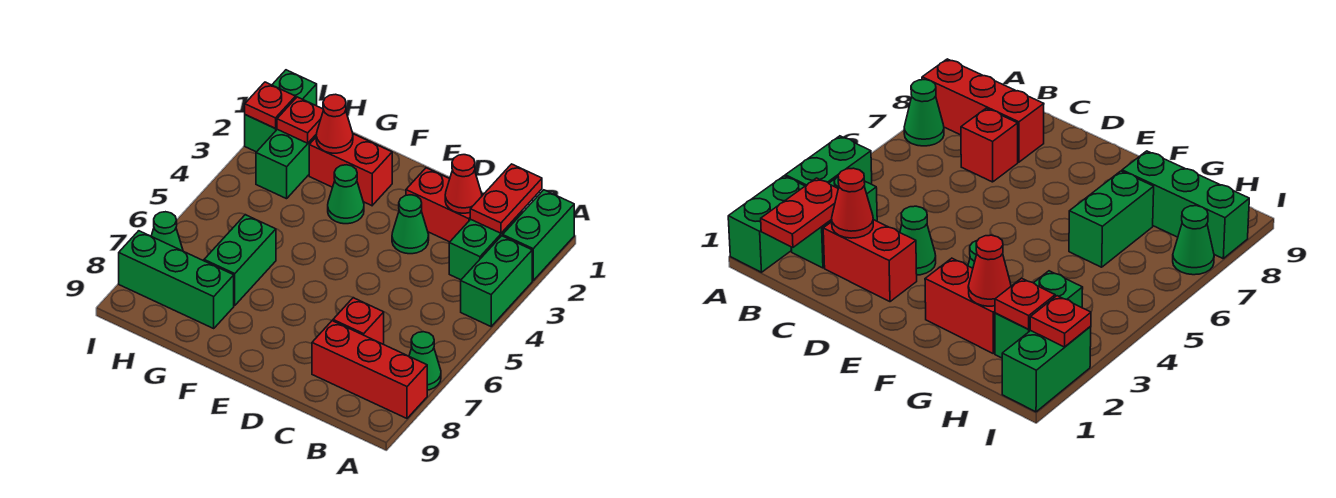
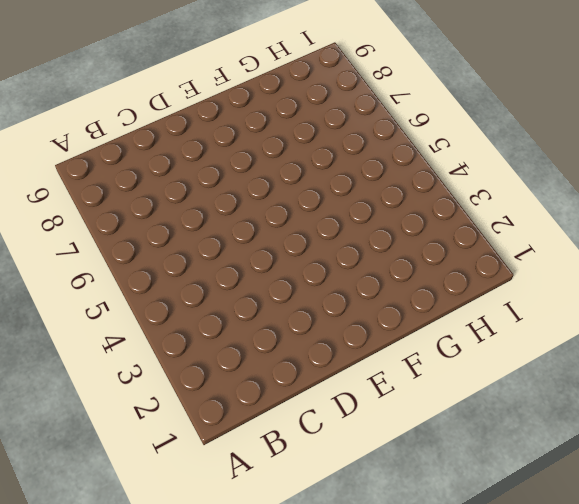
none -> green 1x2 brick [503,190,574,280]
none -> green 1x2 brick [461,236,532,326]
none -> green 1x1 cone [409,332,441,390]

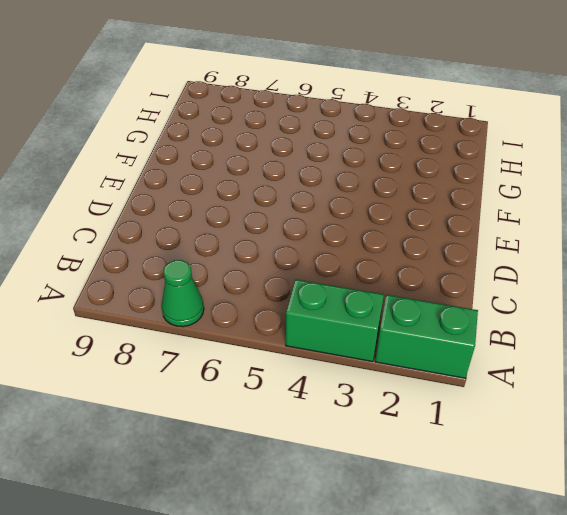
none -> red 1x3 brick [312,321,427,418]
none -> green 1x2 brick [449,212,521,280]
none -> red 1x2 brick [406,168,483,242]

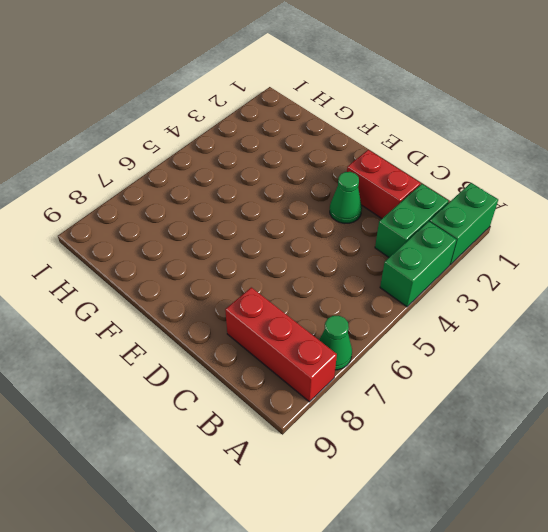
none -> red 1x1 brick [333,298,384,344]
none -> red 1x2 brick [309,134,392,206]
none -> green 1x1 cone [328,165,364,224]

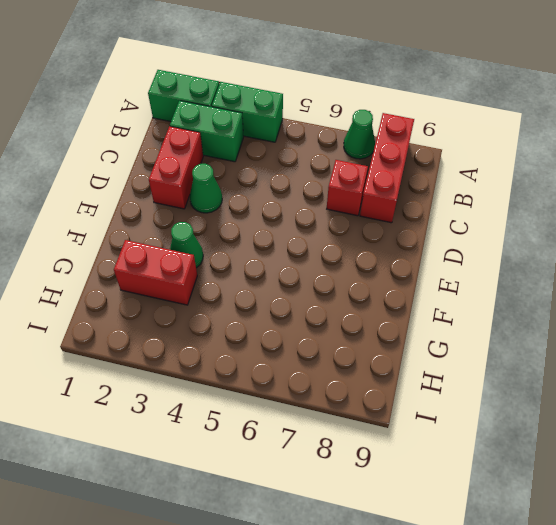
red 1x2 brick [114,240,197,305] -> red 1x2 brick turned to [309,134,392,206]
none -> green 1x2 brick [204,215,276,305]
none -> green 1x3 brick [119,231,234,328]
none -> green 1x2 brick [256,129,316,199]

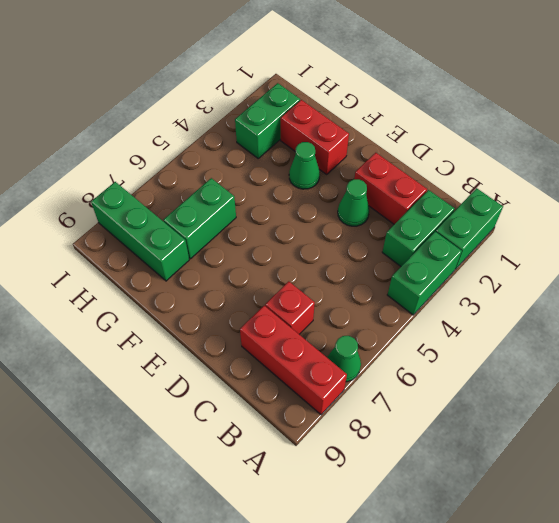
none -> green 1x2 brick [245,70,317,152]
none -> green 1x1 cone [151,212,183,251]
none -> red 1x2 plate [470,164,542,233]

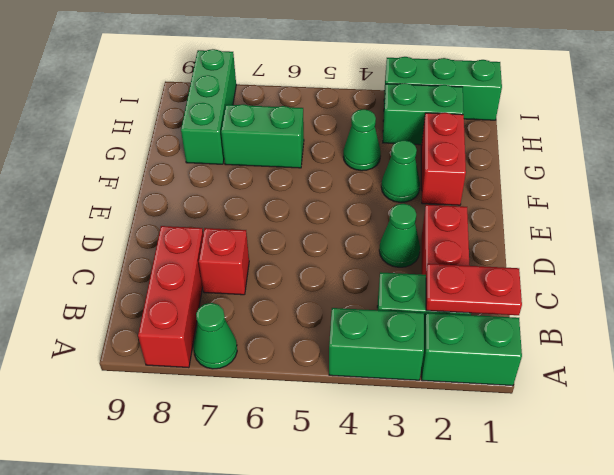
green 1x1 cone [343,109,381,171] -> green 1x1 cone moved to [151,212,183,251]
green 1x3 brick [384,57,502,120] -> green 1x2 brick [245,70,317,152]
none -> red 1x1 cone [445,155,482,213]
none -> red 1x1 cone [316,94,353,153]
none -> red 1x1 plate [277,97,324,143]

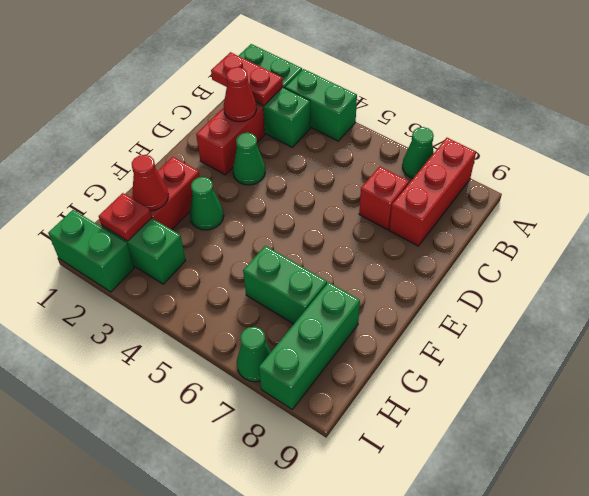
none -> red 1x1 plate [245,82,296,128]

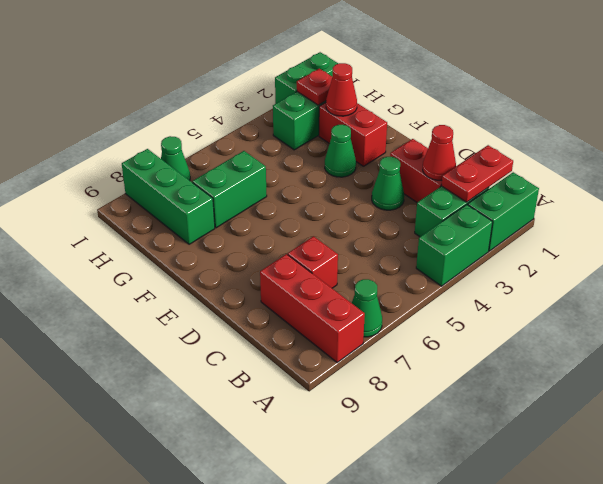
none -> red 1x1 plate [245,82,296,128]

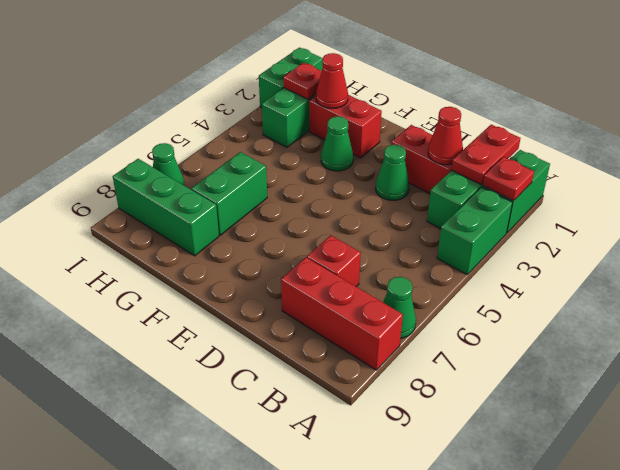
red 1x1 plate [483,157,534,201] -> red 1x1 plate moved to [245,82,296,128]

